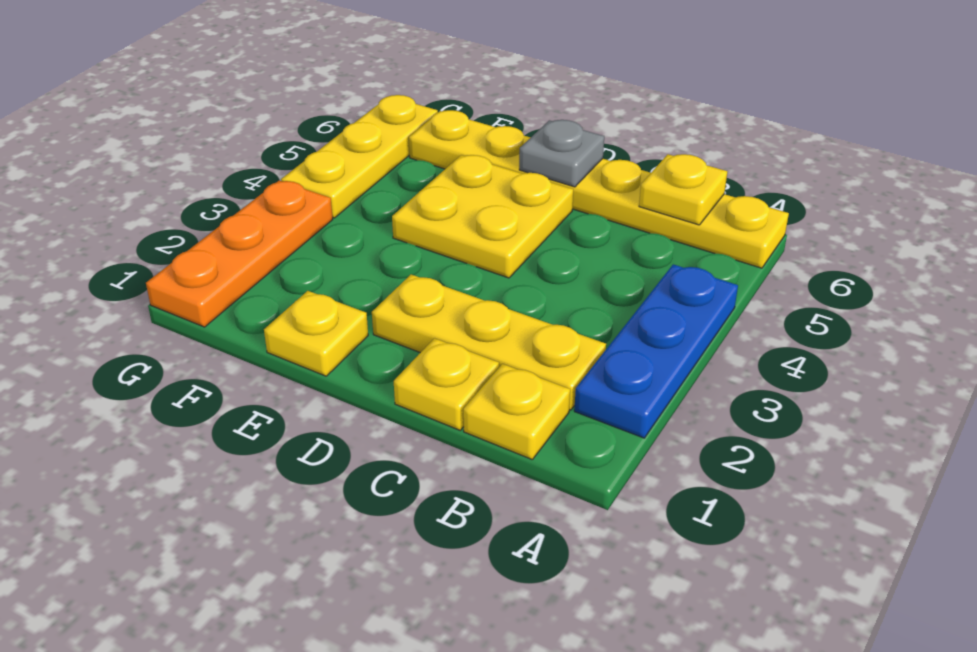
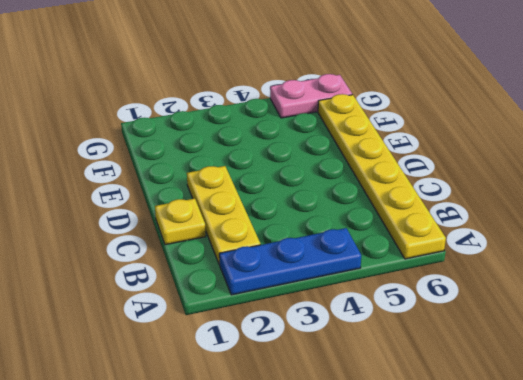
pink 1x2 plate [270,74,352,118] -> yellow 1x3 plate [281,95,438,218]
none -> yellow 1x1 plate [463,364,570,459]
none -> yellow 2x2 plate [392,155,573,278]

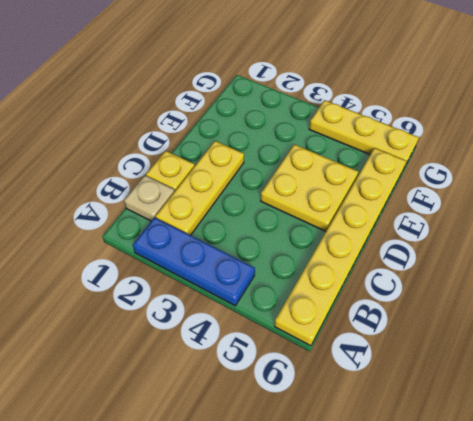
tan 1x1 plate [124,176,175,221] -> yellow 1x1 plate [463,364,570,459]
none -> yellow 1x1 plate [264,291,368,376]
none -> orange 1x3 plate [146,181,333,327]

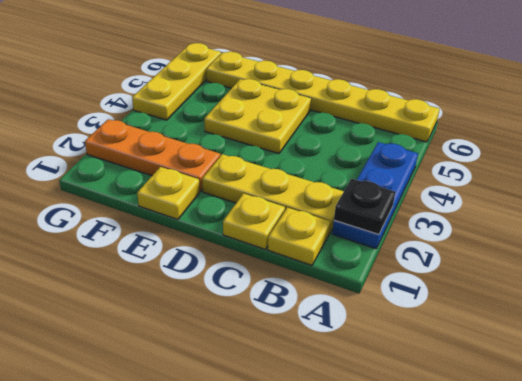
black 1x1 plate [334,179,395,234] -> none
orange 1x3 plate [85,119,220,191] -> orange 1x3 plate turned to [146,181,333,327]
none -> yellow 1x1 plate [639,154,727,225]
none -> grey 1x1 plate [519,120,604,187]

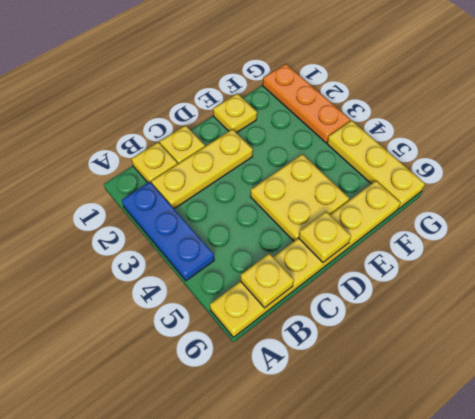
yellow 1x1 plate [299,212,351,262] -> grey 1x1 plate [519,120,604,187]

